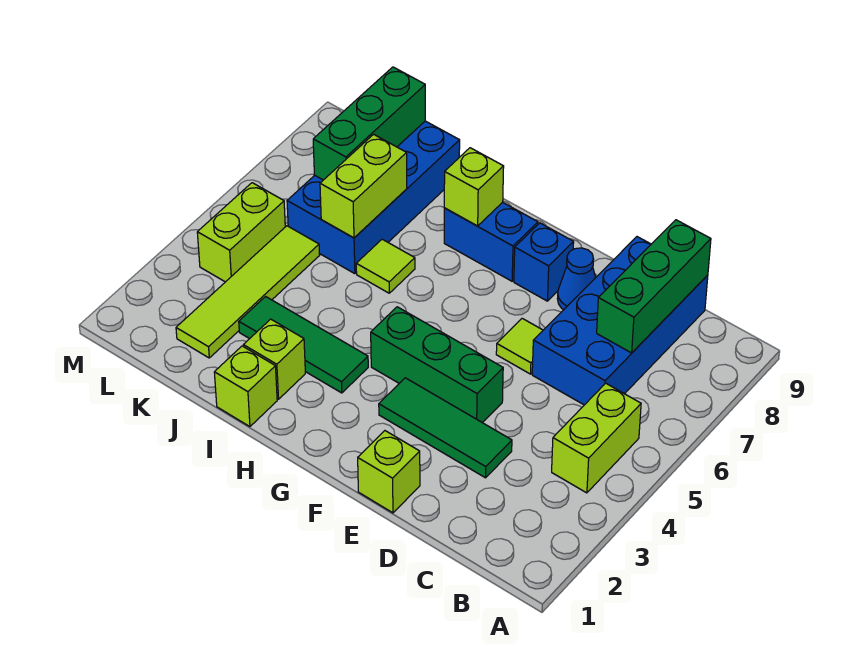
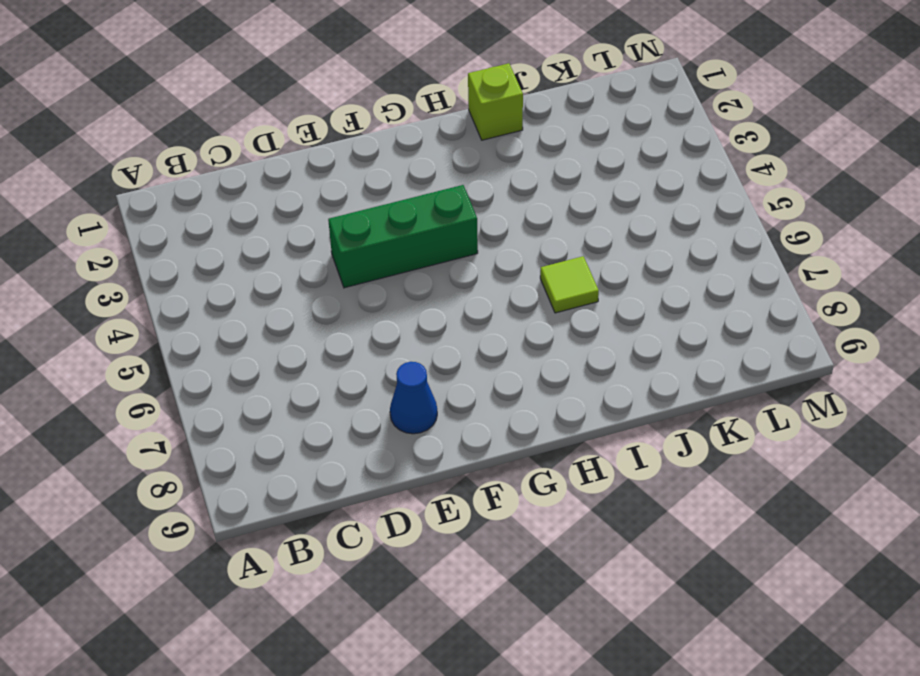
none -> lime 1x2 brick [552,383,641,493]
none -> blue 2x4 brick [532,237,708,405]
none -> green 1x3 tile [379,378,512,478]

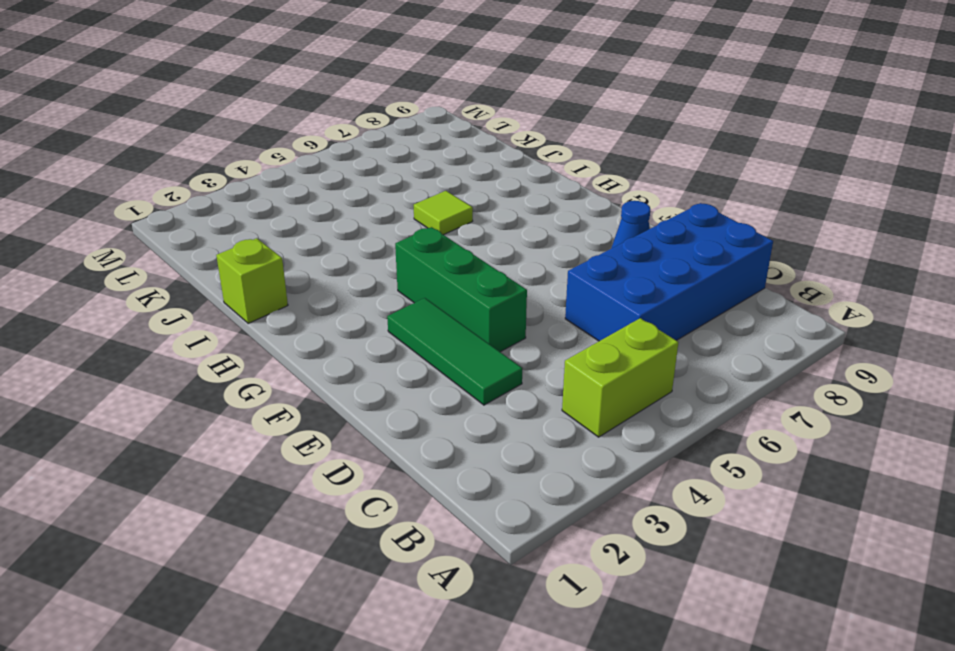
none -> lime 1x1 brick [358,431,420,513]
none -> lime 1x1 tile [496,318,543,374]
none -> blue 1x1 brick [514,223,574,301]

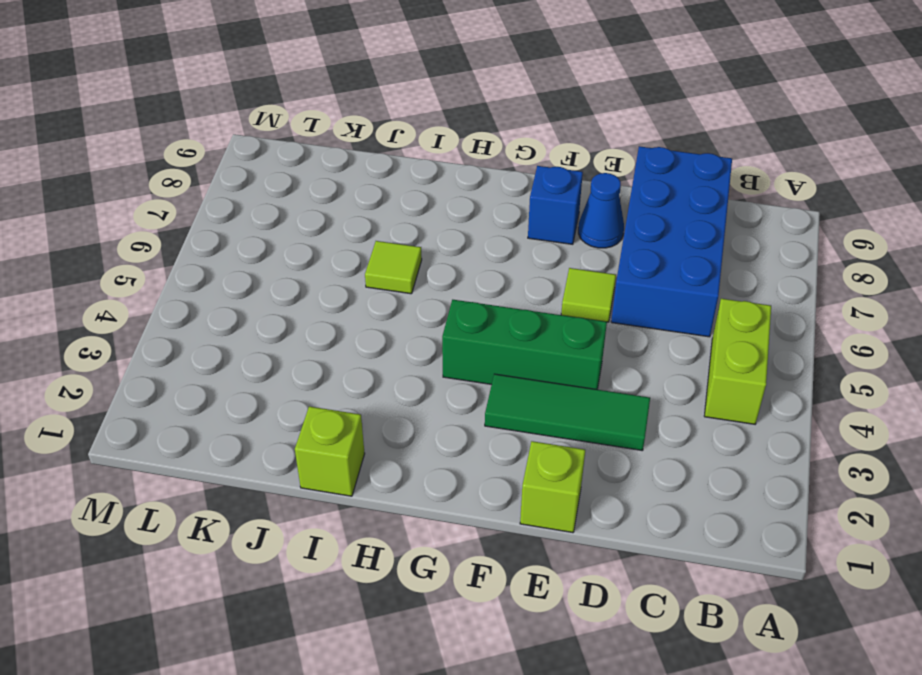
none -> blue 1x2 brick [444,202,538,281]
none -> green 1x3 tile [239,297,368,393]
none -> lime 1x1 brick [243,319,305,399]

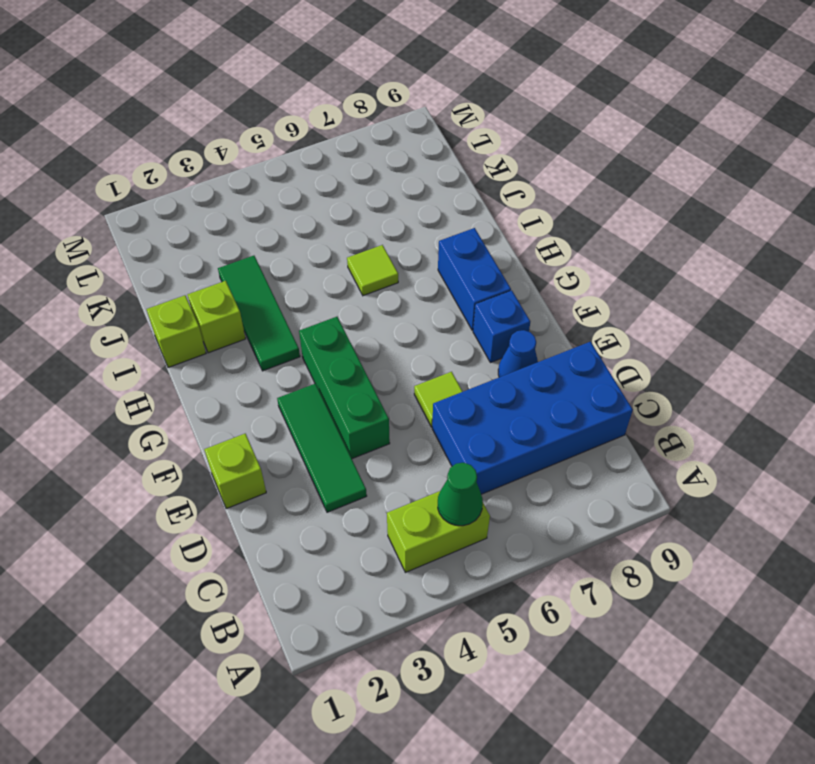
green 1x1 cone [438,463,483,526] -> none
none -> blue 2x4 brick [287,121,460,274]
none -> lime 1x4 tile [176,226,320,358]
none -> lime 1x2 brick [197,183,285,282]

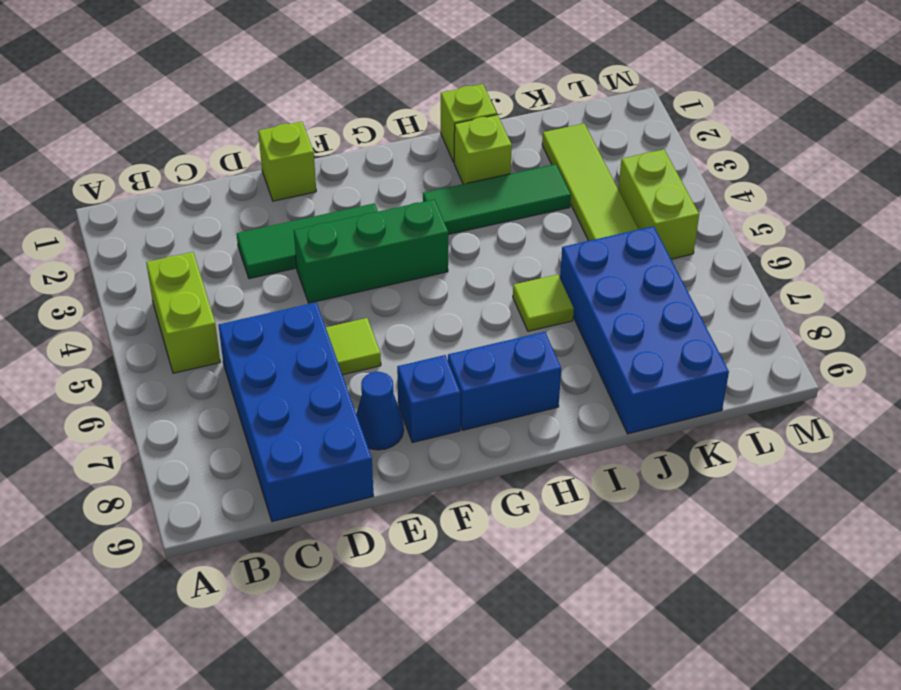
none -> green 1x3 brick [597,220,711,353]
none -> lime 1x1 brick [444,148,504,226]
none -> lime 1x2 brick [320,134,407,238]

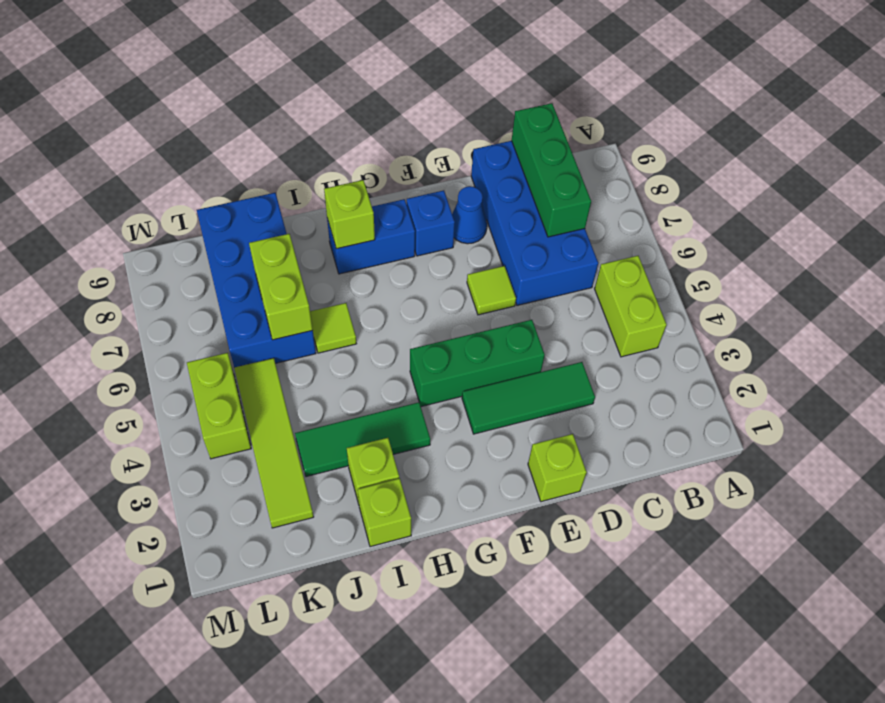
none -> green 1x3 brick [313,67,425,180]

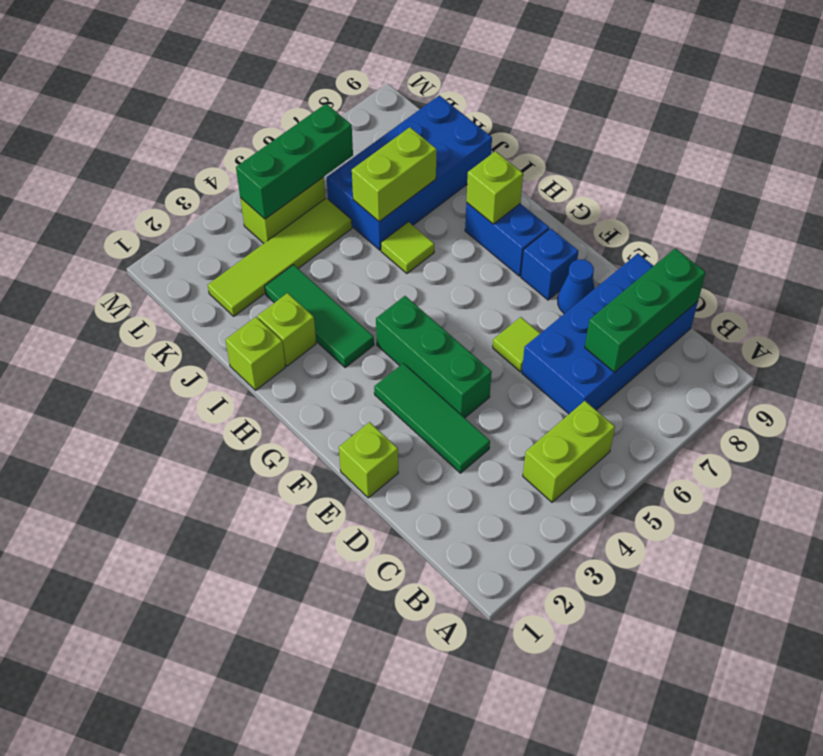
green 1x3 brick [236,104,353,219] -> green 1x3 brick moved to [313,67,425,180]

